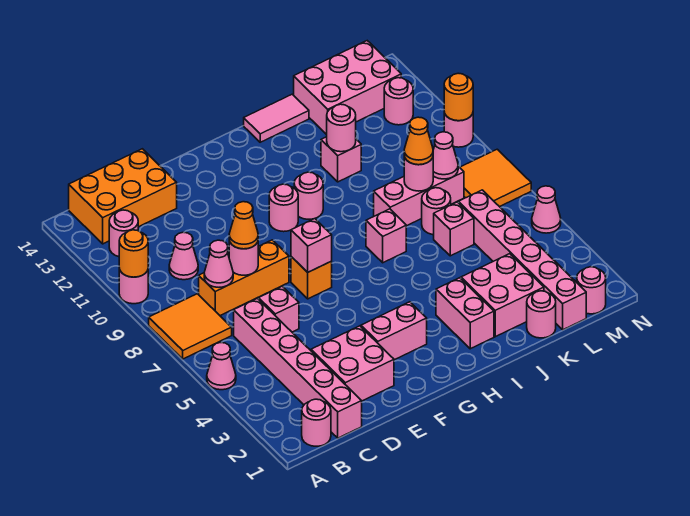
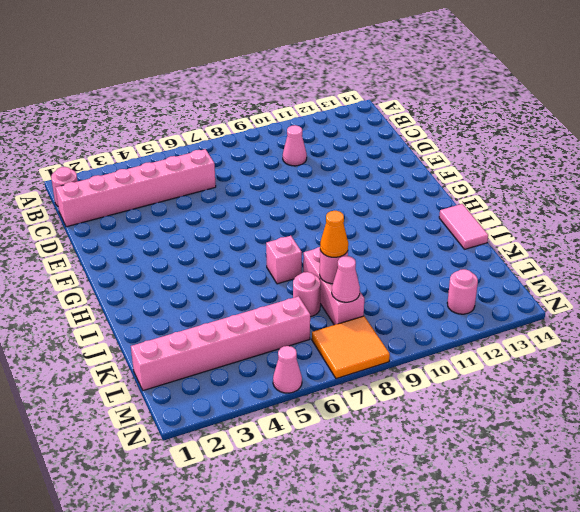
none -> pink 1x1 cone [207,343,236,390]
none -> orange 2x2 tile [149,294,232,359]
none -> pink 1x1 round brick [119,269,148,304]
none -> pink 1x1 round brick [109,210,138,257]

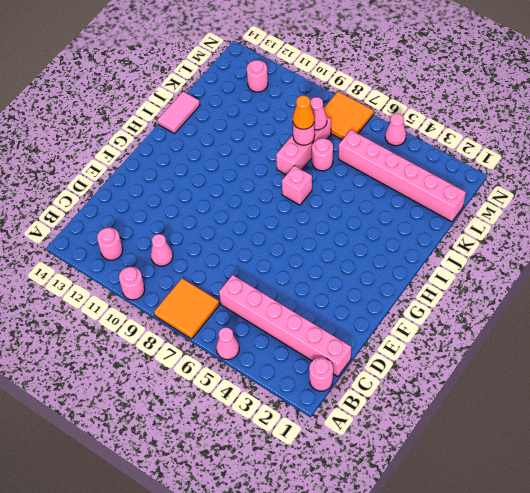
none -> orange 2x3 brick [69,149,177,244]
none -> orange 1x3 brick [199,240,289,315]
none -> pink 2x2 brick [311,326,394,401]
none -> pink 1x1 brick [259,286,299,332]

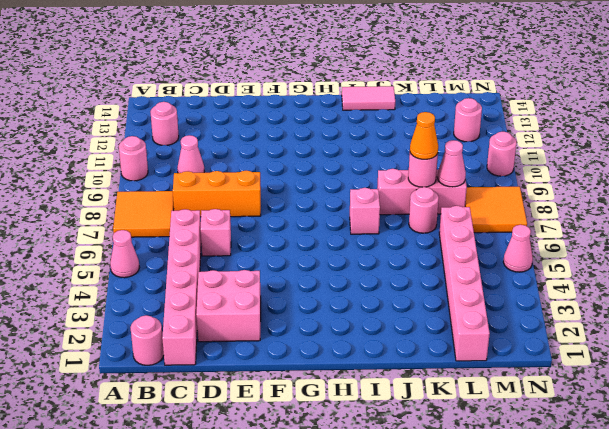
none -> orange 2x3 brick [69,149,177,244]
none -> pink 1x2 brick [361,302,427,360]
none -> orange 1x1 brick [291,257,332,299]
none -> pink 1x1 round brick [269,184,298,232]

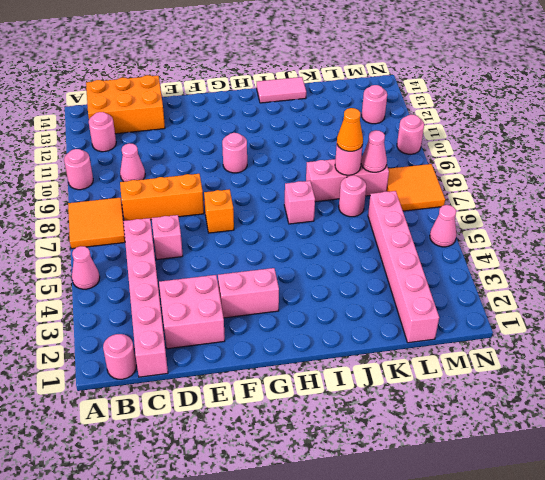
none -> pink 1x1 round brick [294,172,323,219]
none -> pink 1x2 brick [436,278,494,349]
none -> pink 2x2 brick [461,254,544,337]
none -> pink 1x1 brick [321,137,361,182]

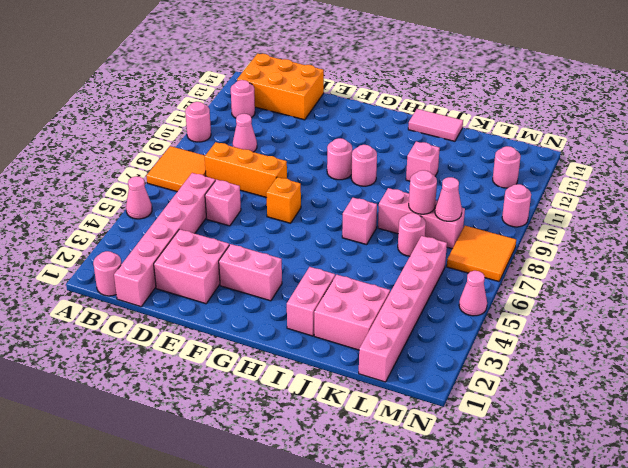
none -> pink 1x1 round brick [527,291,556,338]
none -> pink 1x1 brick [434,202,474,256]
none -> pink 2x3 brick [294,41,401,135]
none -> pink 1x1 round brick [577,267,606,314]

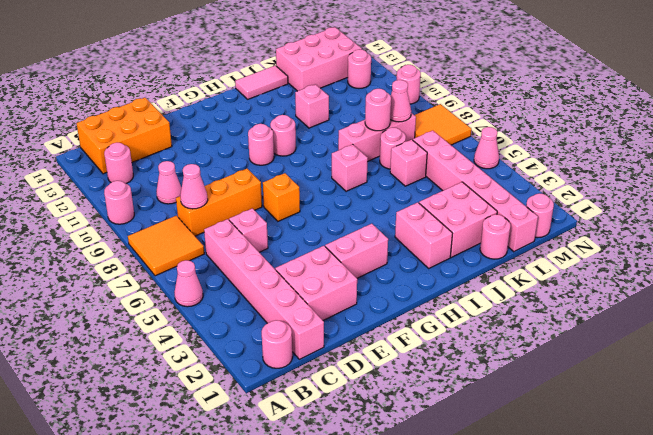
none -> orange 1x1 round brick [119,230,148,277]
none -> pink 1x1 round brick [229,240,258,275]
none -> pink 1x1 brick [291,219,332,272]
none -> pink 1x1 round brick [327,104,356,152]

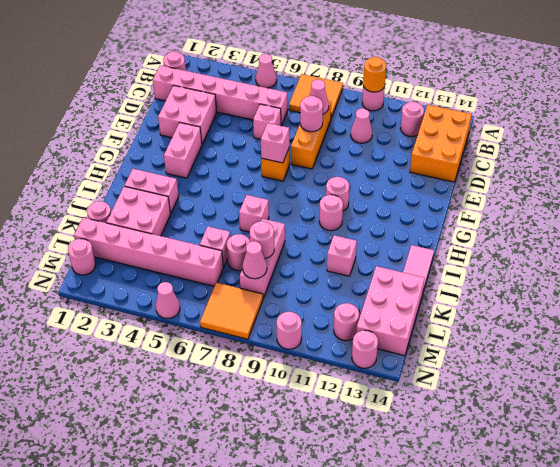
pink 1x1 round brick [352,330,378,368] -> pink 1x1 round brick moved to [327,104,356,152]
none -> orange 1x1 round brick [444,73,473,121]
none -> orange 1x1 cone [229,202,258,249]
none -> orange 1x1 cone [404,117,433,165]

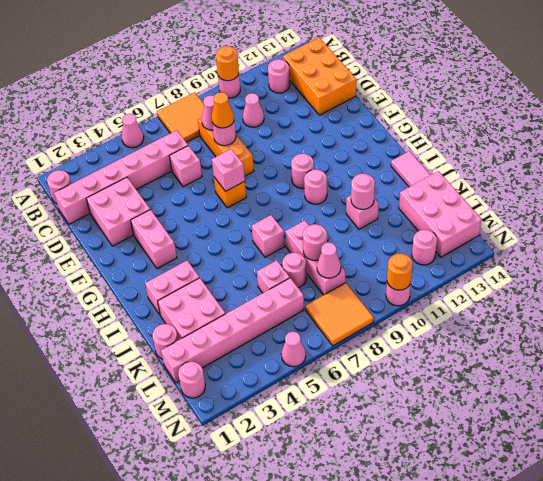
none -> orange 1x1 cone [404,117,433,165]

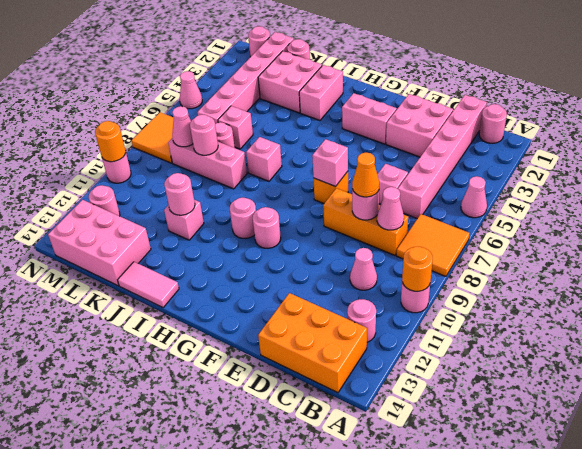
none -> orange 1x1 cone [404,117,433,165]

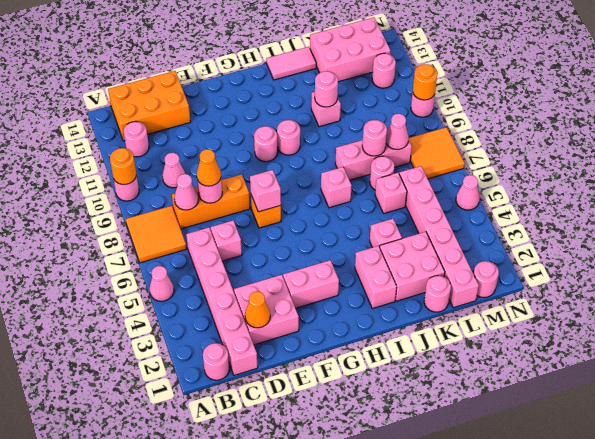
orange 1x1 cone [245,292,270,328] -> orange 1x1 cone moved to [404,117,433,165]
pink 1x1 brick [370,219,402,248] -> none

